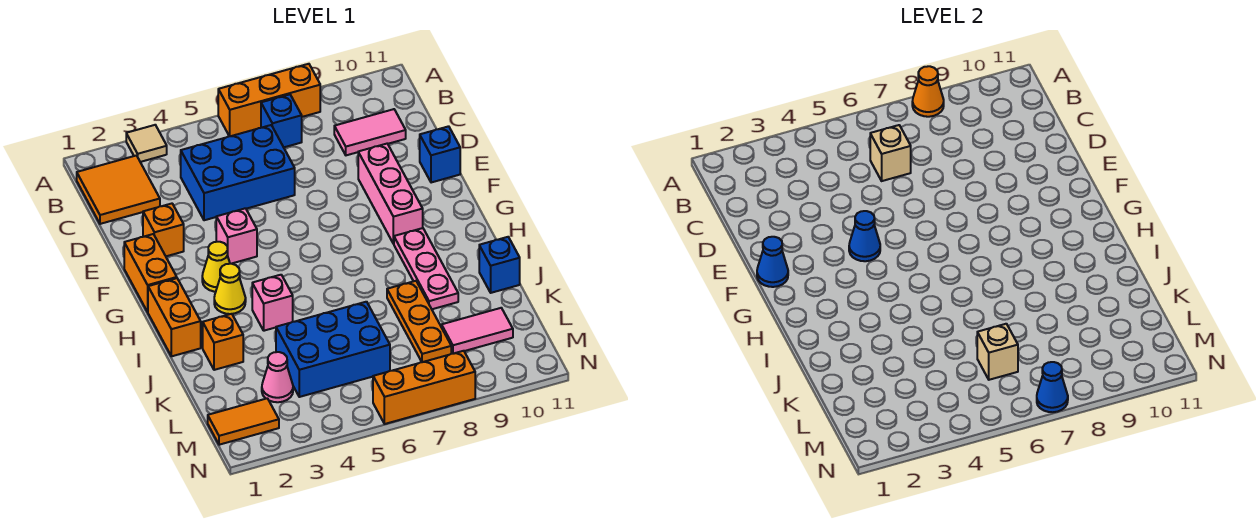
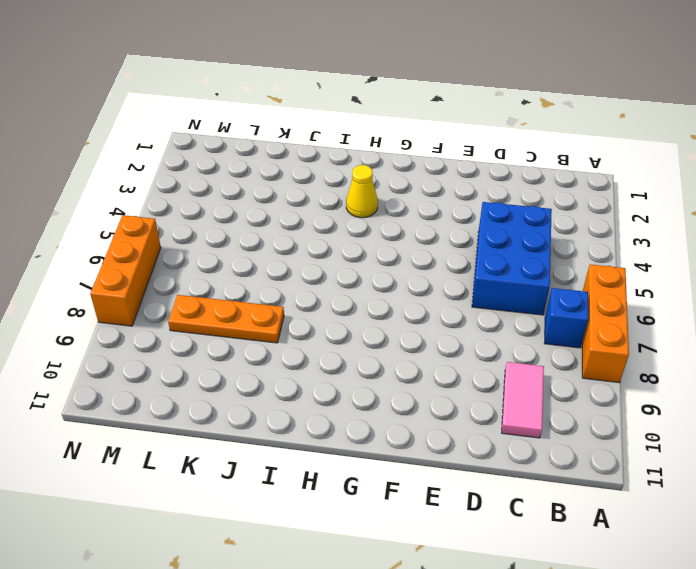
none -> tan 1x1 tile [126,125,167,162]
none -> orange 2x2 tile [77,156,160,224]
none -> orange 1x1 brick [143,204,184,256]
none -> pink 1x3 brick [358,144,423,244]

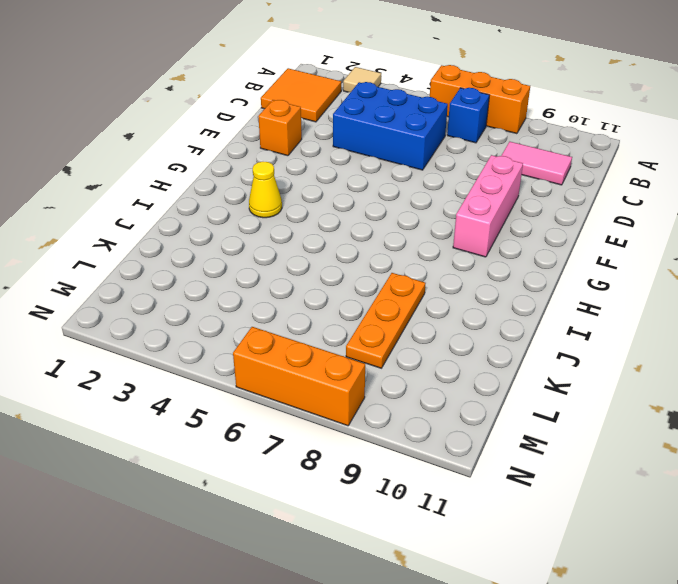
none -> blue 1x1 brick [420,126,460,183]
none -> orange 1x2 brick [124,234,177,312]
none -> pink 1x1 brick [216,208,257,264]
none -> yellow 1x1 cone [202,242,230,292]

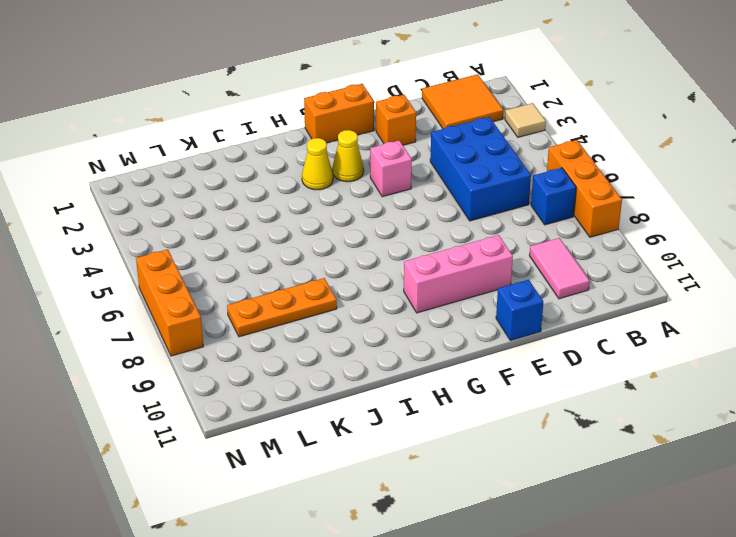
none -> orange 1x2 brick [148,278,201,356]
none -> pink 1x3 plate [394,228,458,309]
none -> pink 1x1 brick [252,275,293,331]
none -> orange 1x1 brick [203,314,243,370]

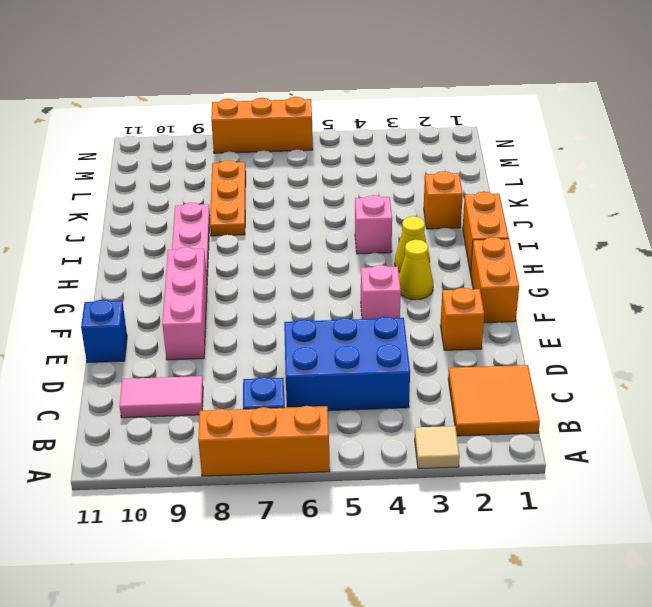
none -> blue 1x1 brick [479,237,520,293]
none -> blue 2x3 brick [276,302,390,397]
none -> pink 1x1 cone [262,352,293,402]
none -> pink 1x2 tile [442,308,513,354]

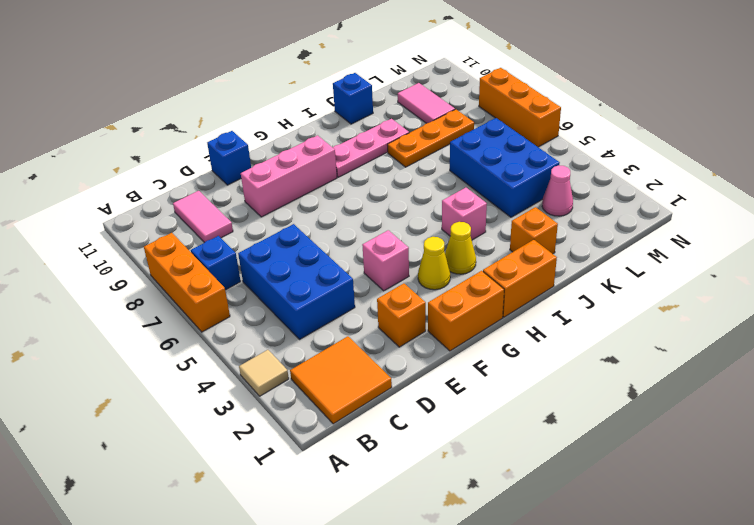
none -> orange 1x2 tile [208,398,279,445]
none -> orange 1x1 cone [912,66,944,117]
none -> tan 1x1 brick [870,125,911,181]
none -> blue 1x1 cone [757,237,788,287]

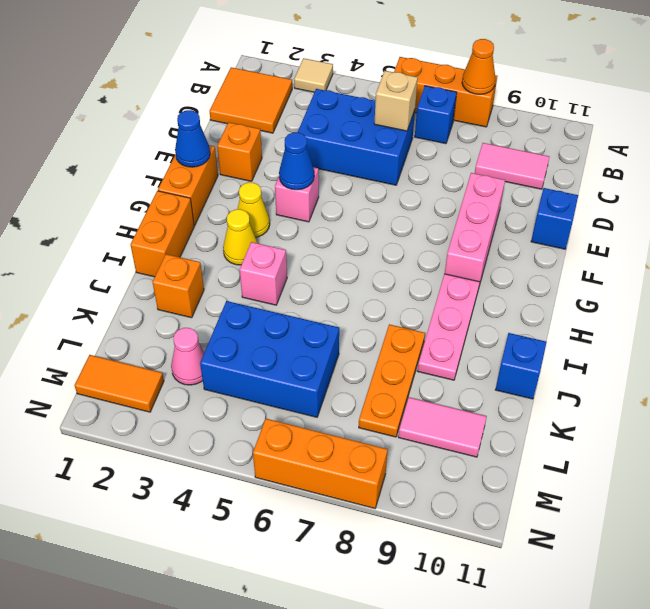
none -> tan 1x1 brick [977,324,1018,380]
none -> blue 1x1 cone [1037,362,1068,412]

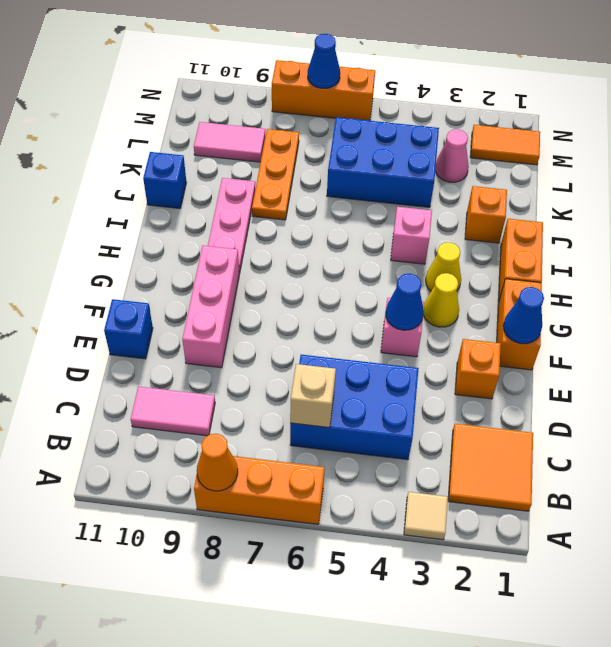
none -> blue 1x1 brick [261,94,302,147]
none -> tan 1x1 brick [977,324,1018,380]

